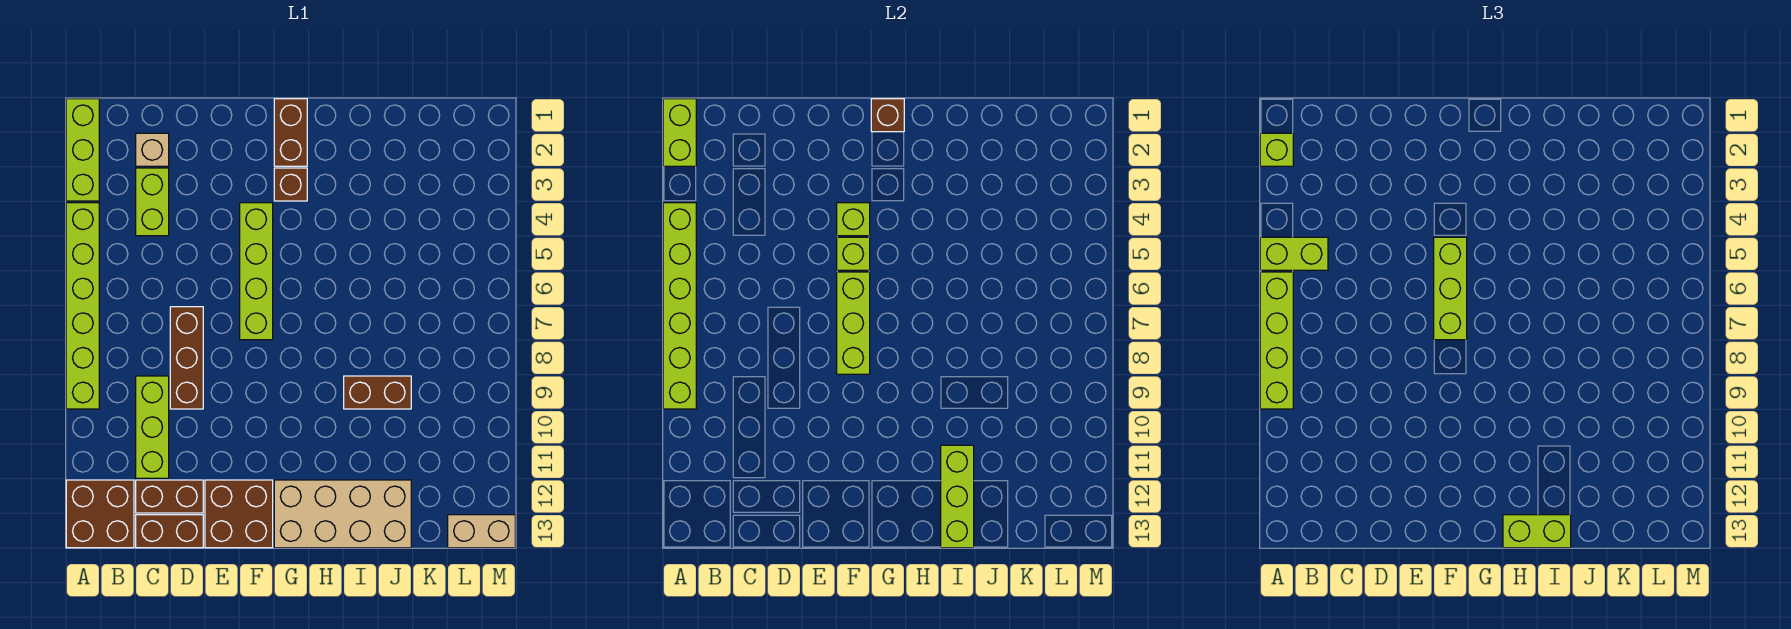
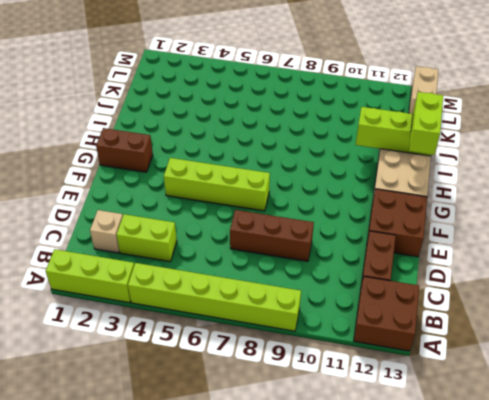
none -> lime 1x3 brick [136,376,169,478]
none -> brown 1x2 brick [136,515,203,548]
none -> brown 1x1 brick [274,168,307,201]

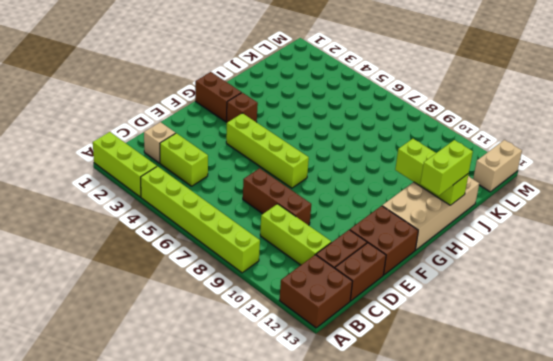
none -> brown 1x2 brick [344,376,411,409]
none -> lime 1x2 brick [663,99,696,166]
none -> lime 1x6 brick [663,203,696,409]

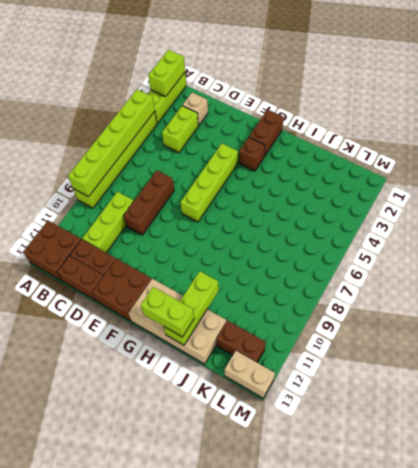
brown 1x2 brick [217,321,266,362] -> brown 1x2 brick moved to [344,376,411,409]
none -> lime 1x1 brick [837,203,870,236]
none -> lime 1x1 brick [837,237,870,270]
none -> lime 1x3 brick [837,272,870,374]

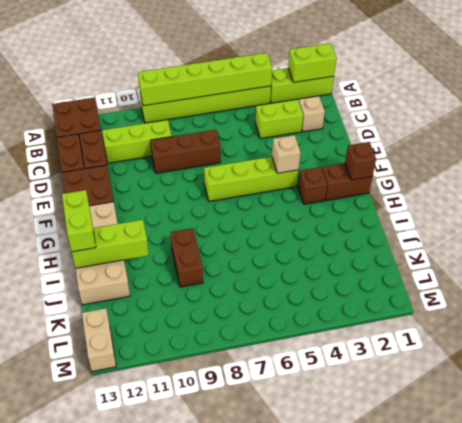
tan 1x1 brick [272,135,301,173] -> lime 1x1 brick [837,203,870,236]
none -> lime 1x1 brick [837,237,870,270]
none -> lime 1x3 brick [837,272,870,374]
none -> lime 1x1 brick [1260,133,1293,166]

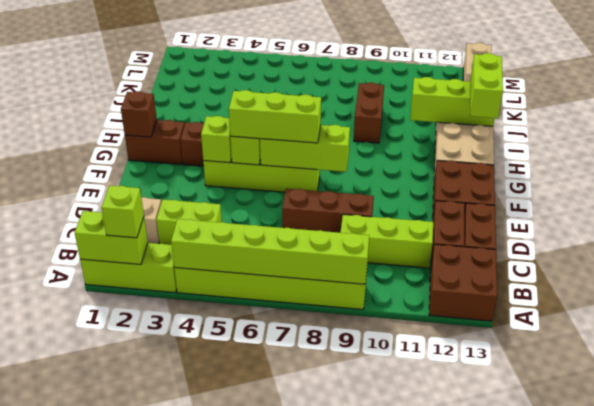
none -> lime 1x2 brick [1260,237,1328,270]
none -> lime 1x4 brick [1260,272,1293,409]

